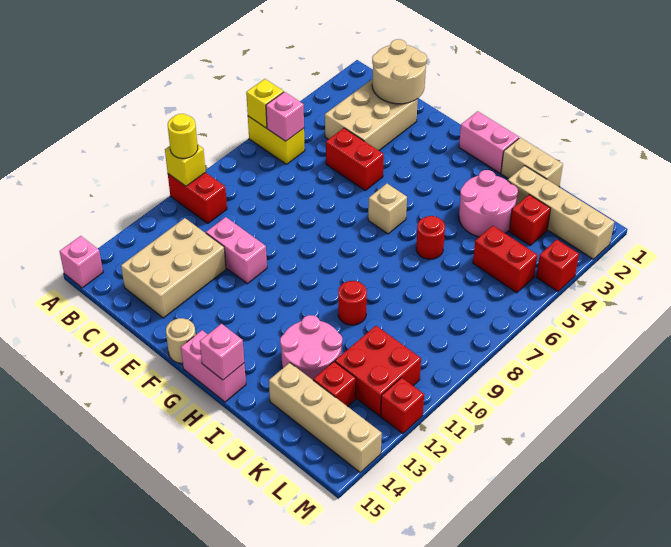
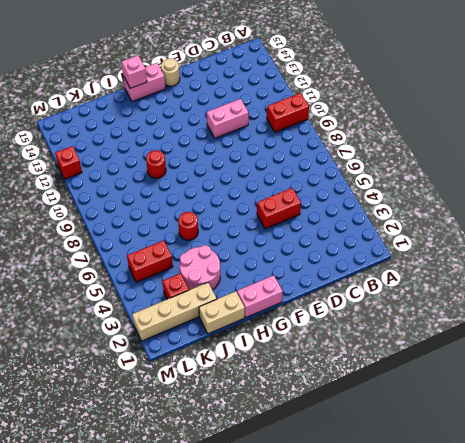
none -> yellow 1x2 brick [248,116,305,164]
none -> pink 1x1 brick [60,236,103,288]
none -> tan 2x3 brick [325,79,418,151]
none -> tan 2x3 brick [121,218,226,318]

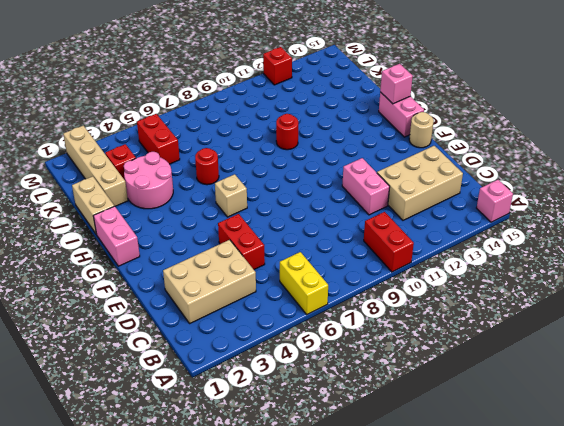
none -> pink 2x2 round brick [280,315,342,380]
none -> tan 1x4 brick [269,363,382,472]
none -> red 2x2 brick [335,326,421,416]
none -> red 1x1 brick [313,362,356,407]

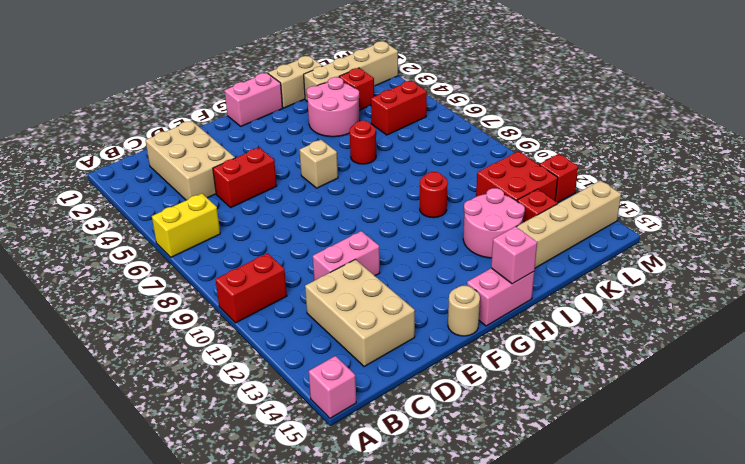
none -> red 1x1 brick [536,240,579,291]
none -> yellow 1x1 brick [246,79,284,128]
none -> yellow 1x1 brick [165,144,206,186]
none -> pink 1x1 brick [266,92,304,141]

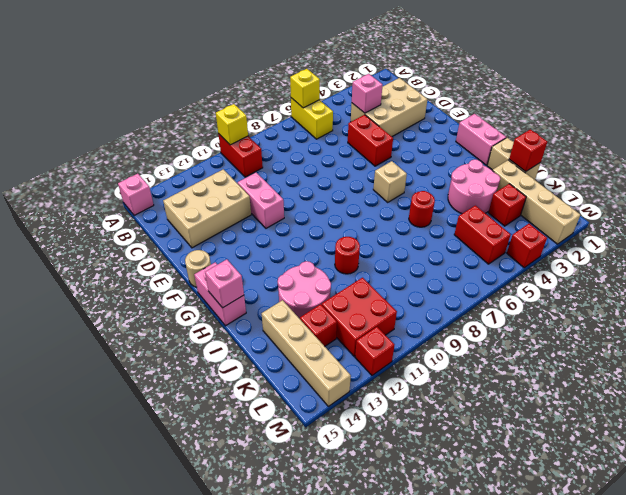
pink 1x1 brick [352,74,382,113] -> pink 1x1 brick moved to [266,92,304,141]
red 1x1 brick [509,129,547,172] -> none
none -> tan 2x2 round brick [372,39,427,104]
none -> yellow 1x1 round brick [168,114,198,158]

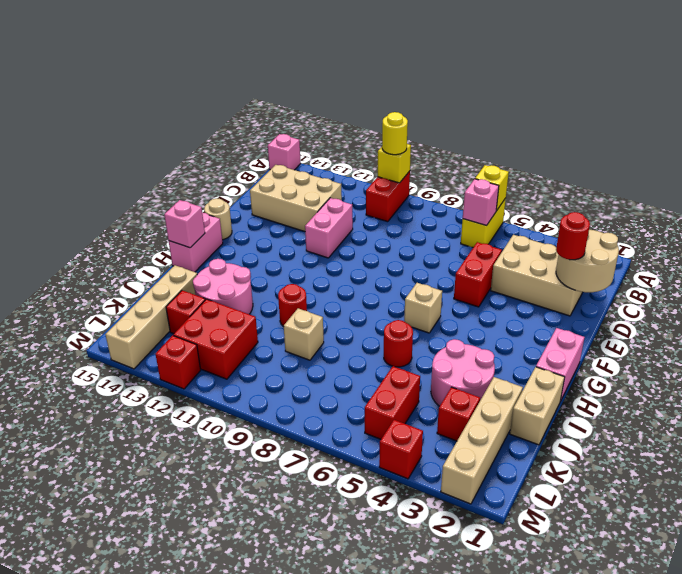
red 1x1 round brick [556,212,590,260] -> none
tan 1x1 brick [284,308,324,360] -> none

